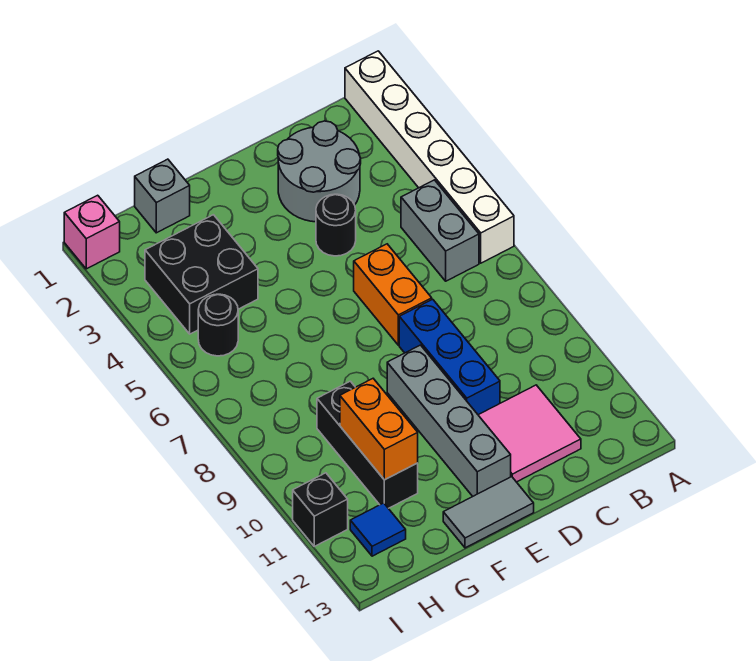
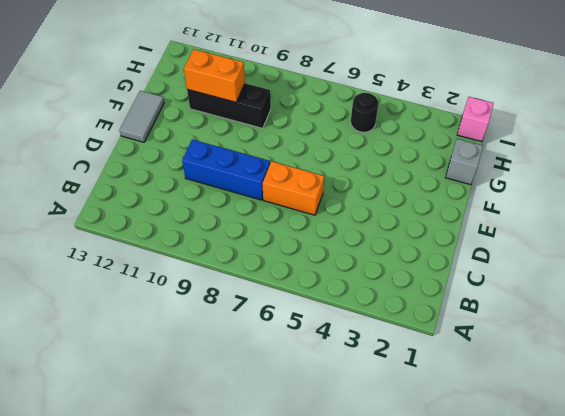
none -> white 1x6 brick [345,51,514,263]
none -> grey 1x2 brick [401,180,479,281]
none -> grey 2x2 round brick [278,121,361,222]

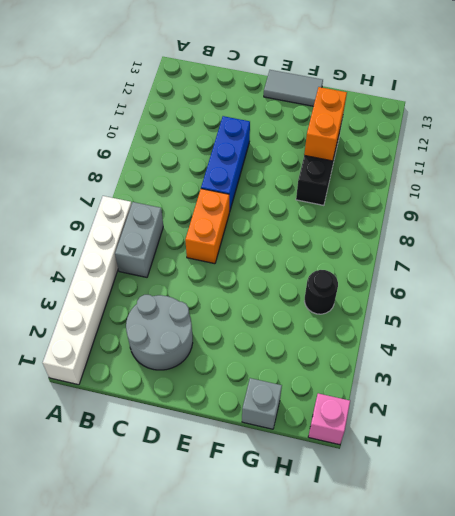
none -> pink 2x2 tile [479,385,581,482]
none -> black 1x1 round brick [316,194,356,256]
none -> grey 1x4 brick [387,345,511,496]

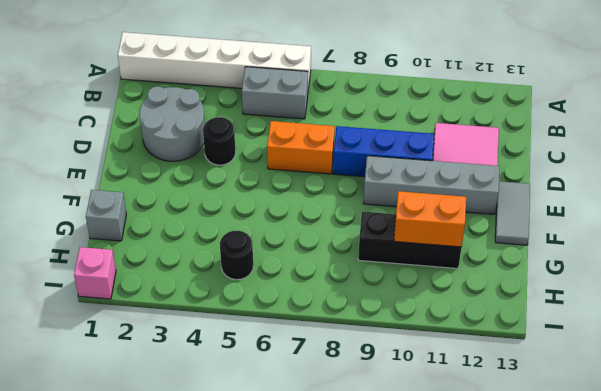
none -> black 2x2 brick [145,215,258,334]
none -> blue 1x1 tile [350,503,406,556]
none -> black 1x1 brick [293,473,348,546]

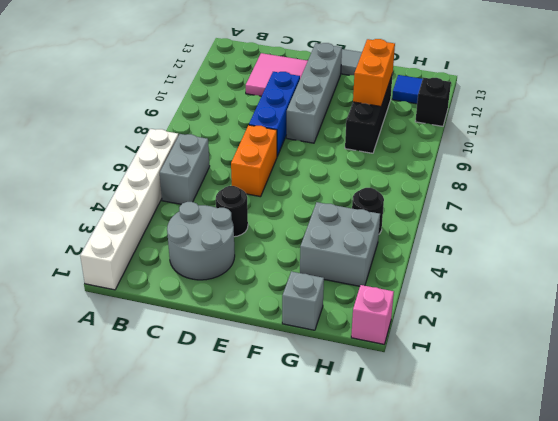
grey 2x2 brick [300,202,380,286] -> black 2x2 brick [145,215,258,334]

